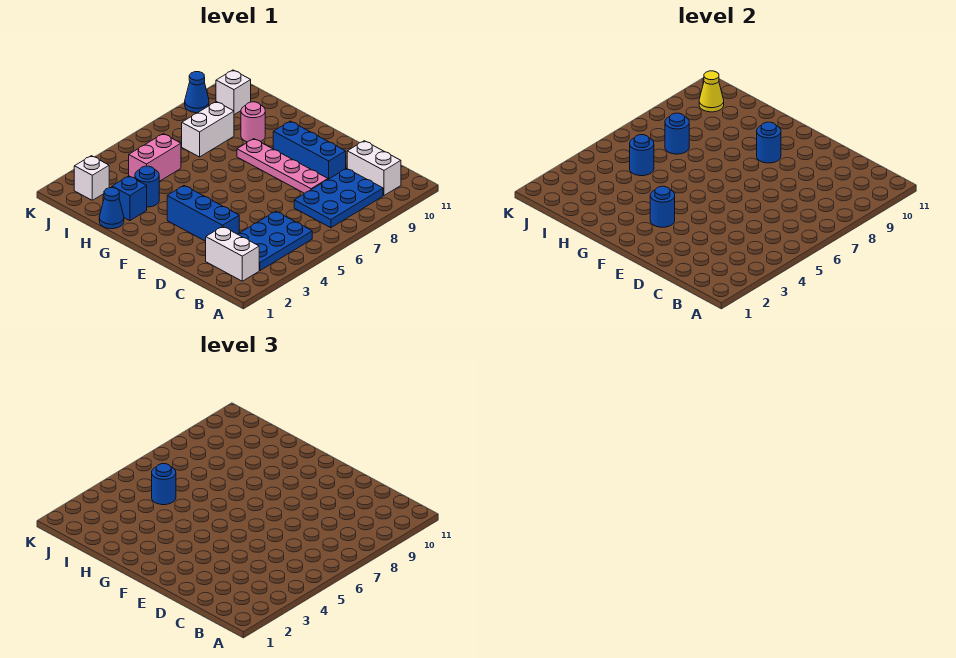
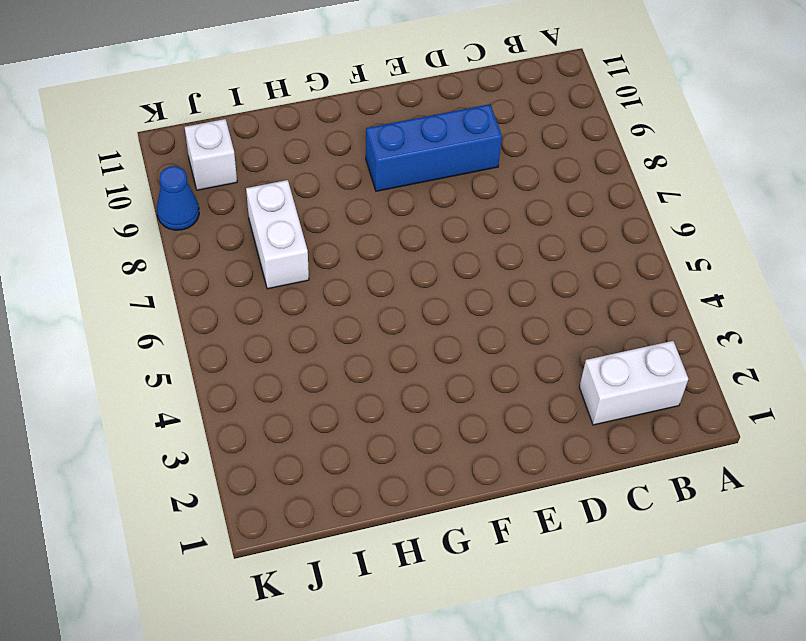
none -> blue 2x3 plate [238,211,312,270]
none -> blue 2x3 plate [294,168,383,228]
none -> white 1x2 brick [347,141,401,195]

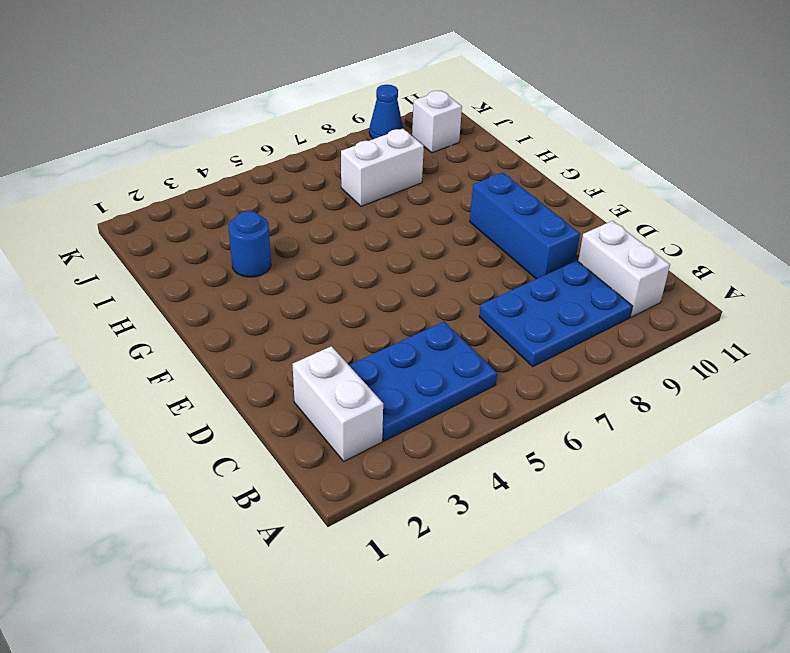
none -> blue 1x3 brick [167,186,239,241]
none -> pink 1x4 plate [237,139,328,193]
none -> blue 1x1 cone [99,188,124,229]

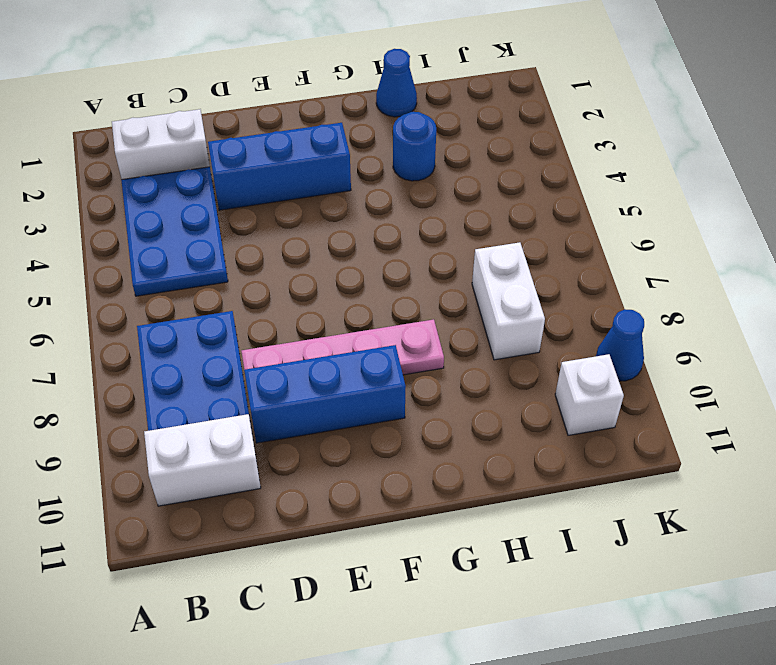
none -> blue 1x1 brick [112,176,147,221]
none -> pink 1x1 round brick [241,102,265,142]
none -> pink 1x2 brick [129,134,181,181]

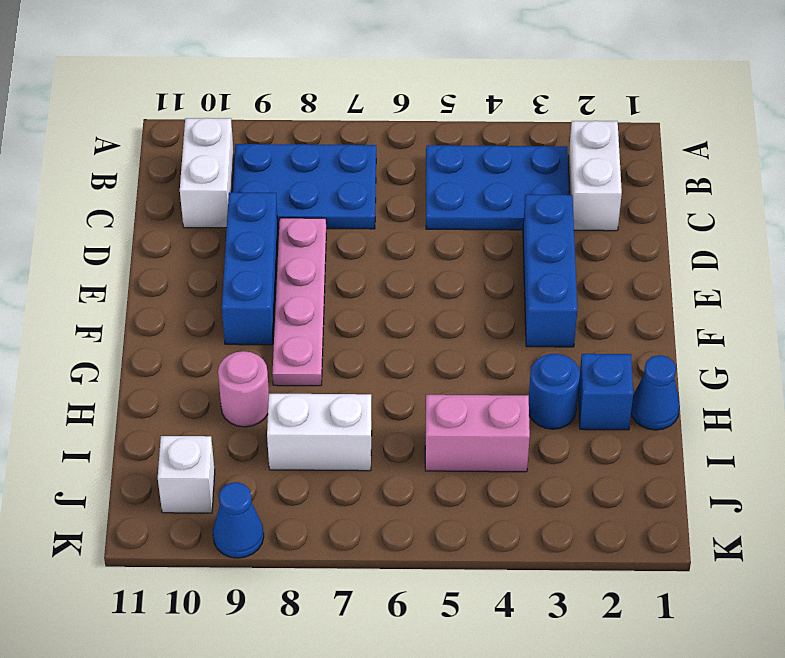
none -> white 1x1 brick [74,156,109,200]
none -> blue 1x1 round brick [650,186,675,227]
none -> blue 1x1 round brick [757,122,781,163]

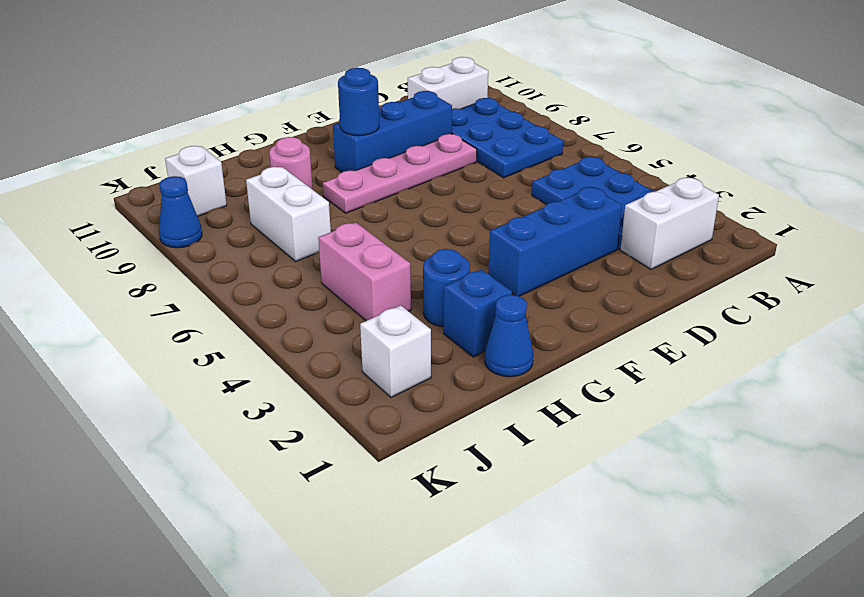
none -> blue 1x1 round brick [650,186,675,227]
none -> blue 1x1 round brick [630,135,654,176]
none -> blue 1x1 round brick [665,113,689,154]

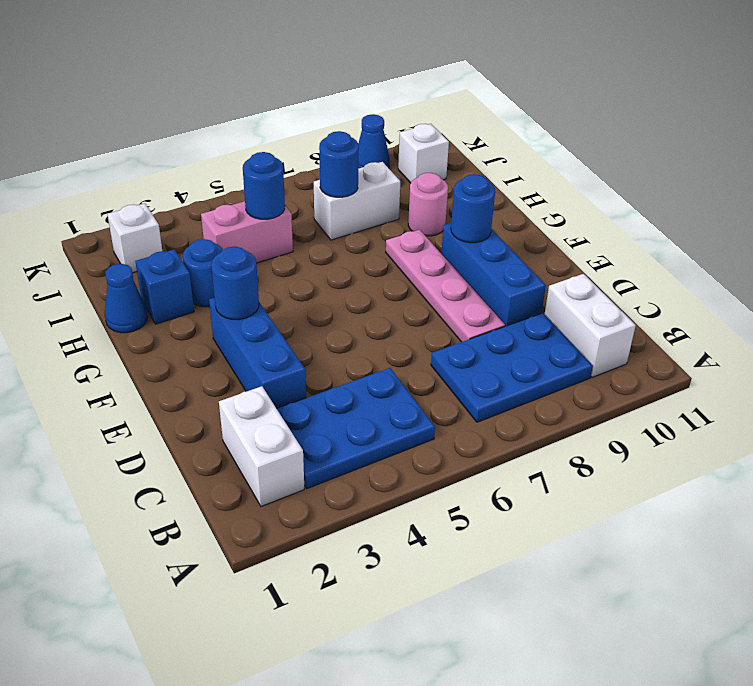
none -> yellow 1x1 cone [699,71,724,112]
none -> blue 1x1 round brick [152,464,176,505]

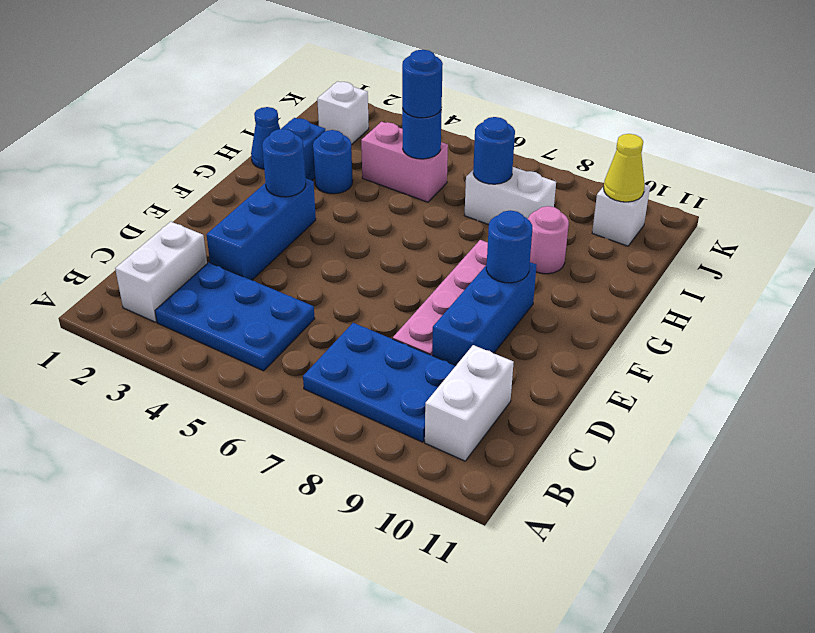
none -> blue 1x1 cone [185,72,209,113]

